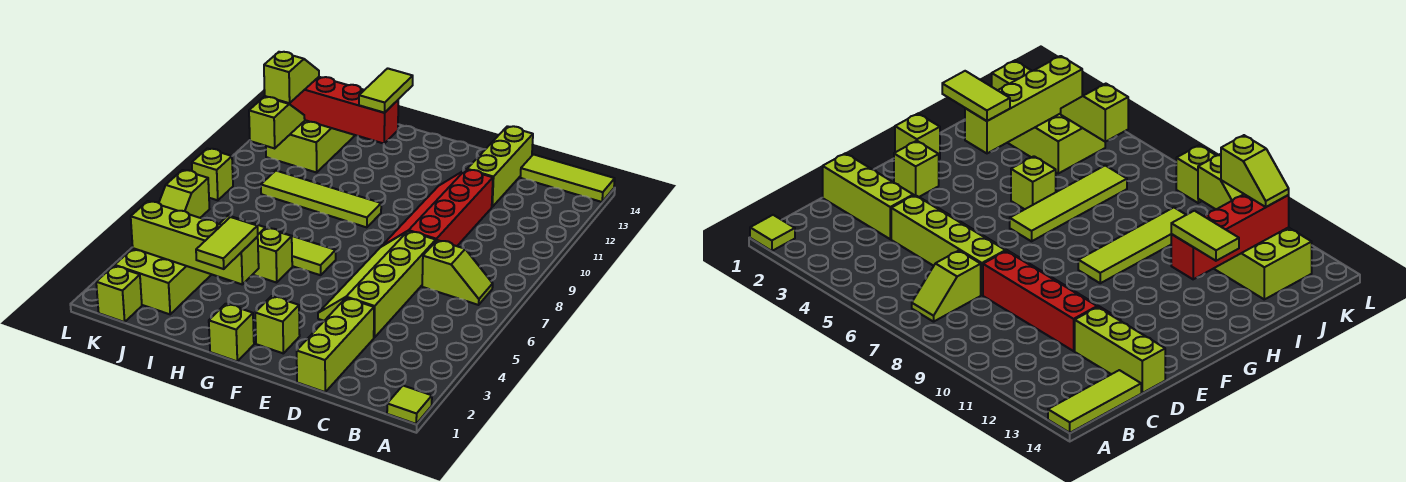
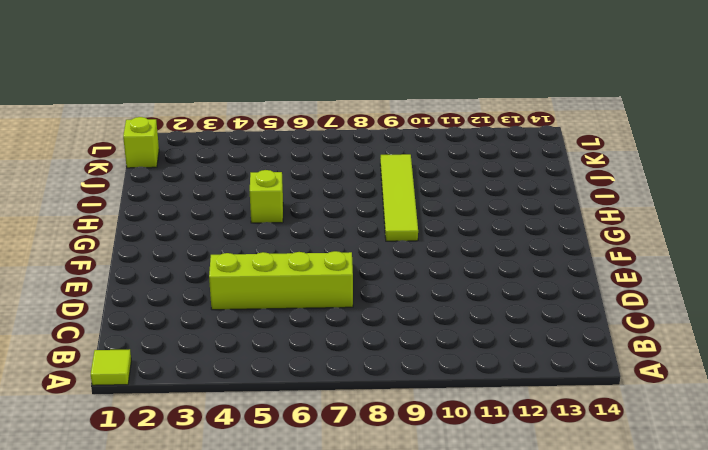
none -> lime 1x3 tile [520,155,615,202]
none -> lime 1x2 slope [422,240,493,305]
none -> lime 1x3 brick [297,298,374,392]

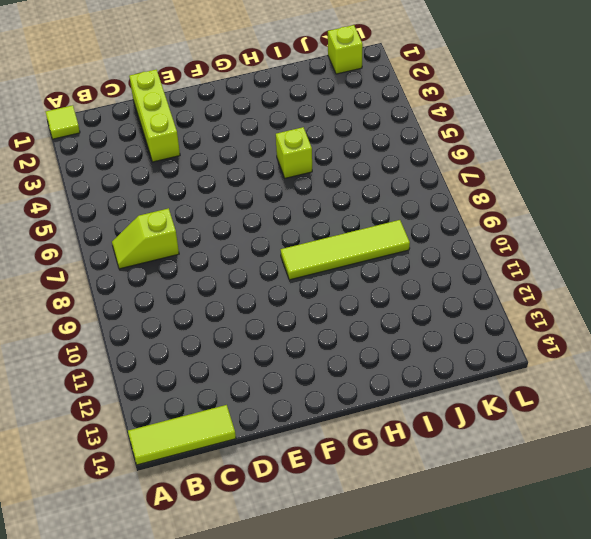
none -> lime 2x4 slope [318,231,436,338]
none -> red 2x4 slope [381,169,493,247]
none -> lime 1x3 brick [467,126,533,207]

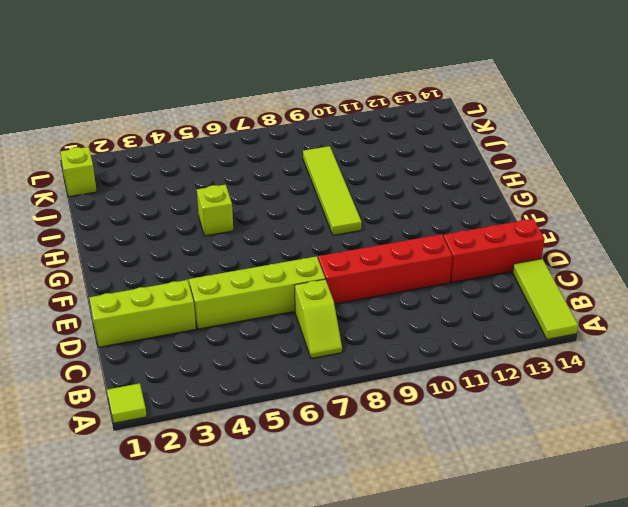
red 1x3 brick [444,219,545,283] -> lime 1x3 brick [467,126,533,207]
none -> lime 1x1 brick [255,296,300,354]
none -> lime 1x1 brick [209,304,254,361]
none -> lime 1x4 tile [220,215,336,275]

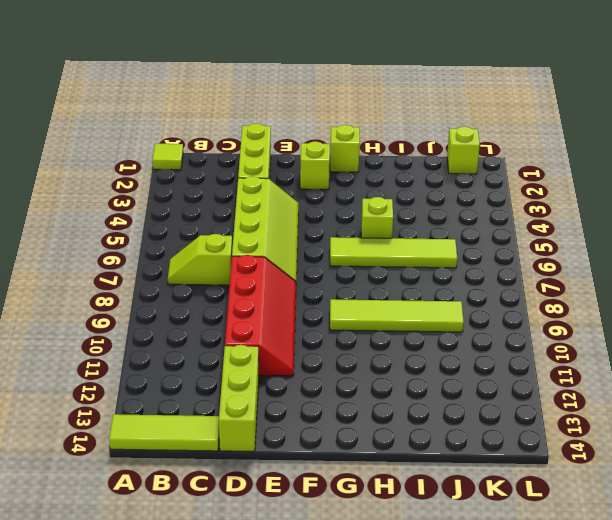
none -> lime 2x3 brick [115,248,212,314]
none -> lime 2x3 brick [266,120,355,173]
none -> lime 1x1 brick [192,148,233,200]

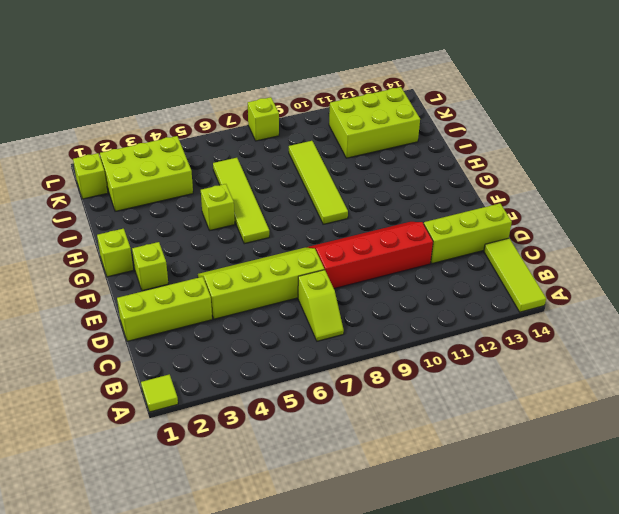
none -> lime 1x4 brick [131,201,259,284]
none -> red 1x4 brick [281,77,398,144]
none -> lime 1x2 slope [159,170,209,218]

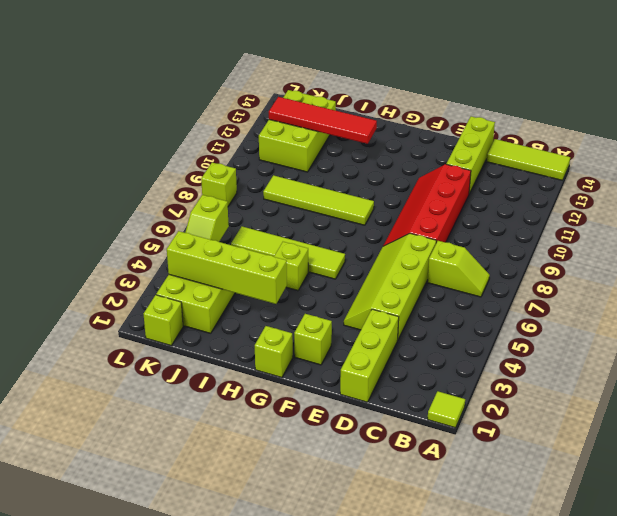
red 1x4 tile [269,97,377,144] -> red 1x4 brick [281,77,398,144]
none -> lime 1x2 slope [249,97,305,148]
none -> lime 1x2 tile [196,217,258,269]
none -> lime 1x2 tile [359,68,413,113]

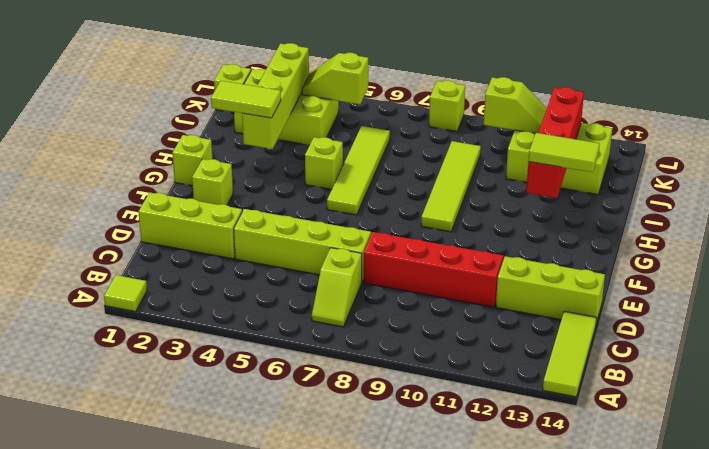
none -> lime 1x2 slope [264,52,319,103]

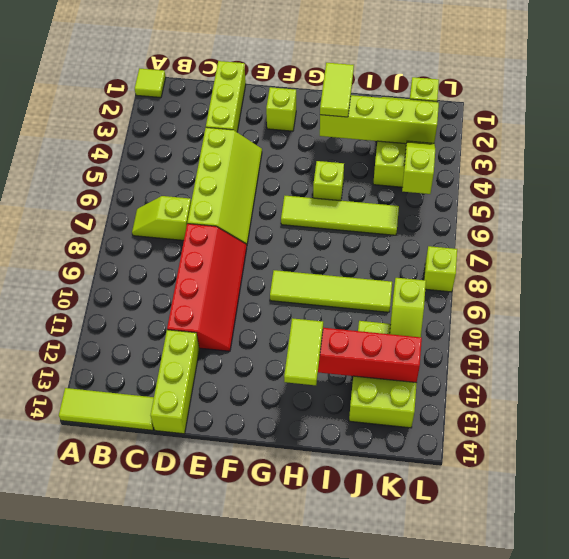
none -> lime 1x1 brick [209,304,254,361]
none -> lime 1x2 slope [264,52,319,103]

